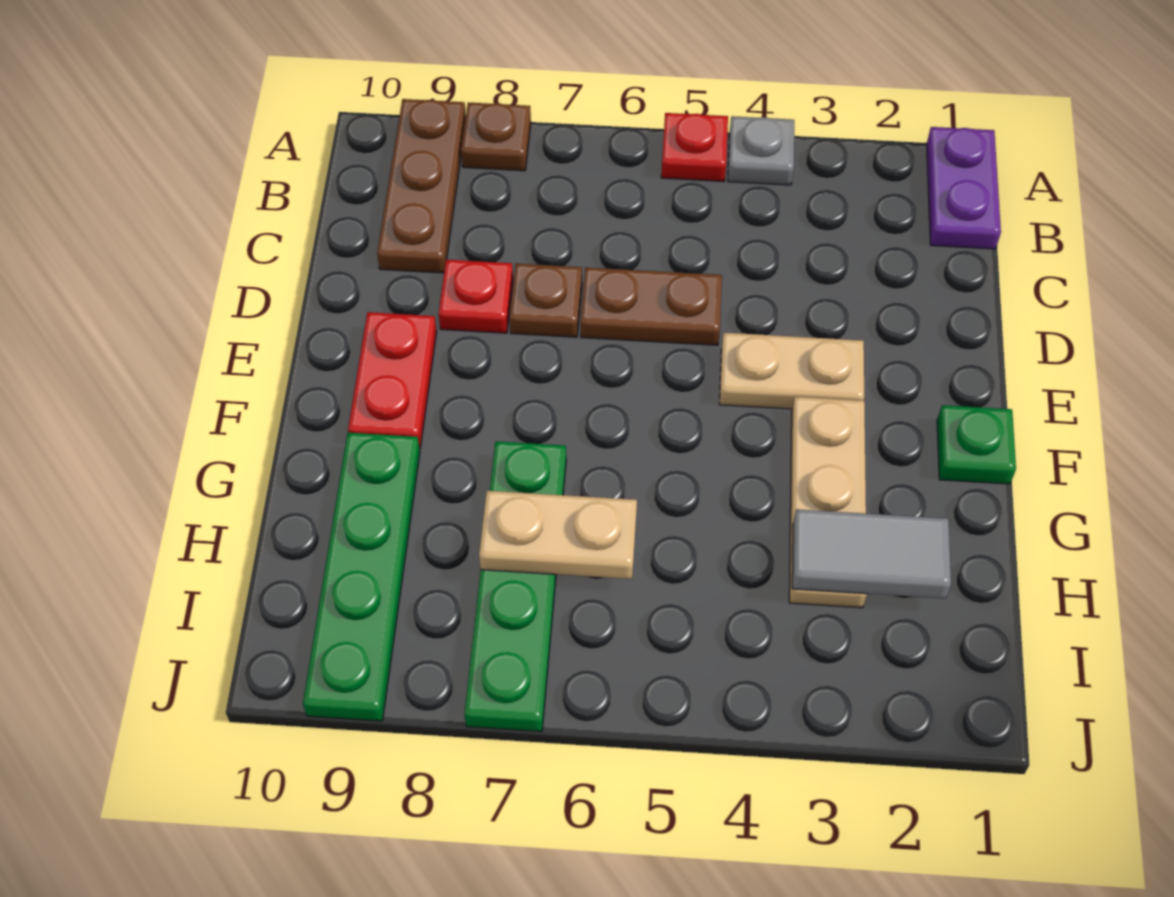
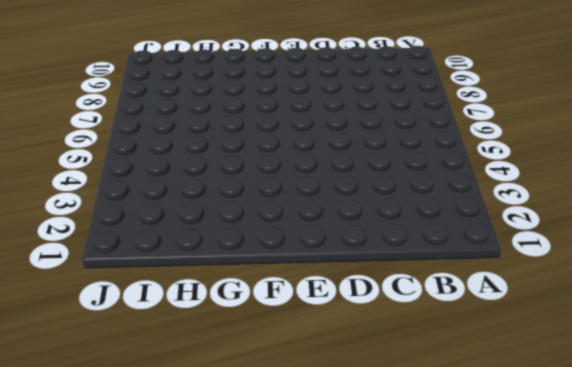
none -> purple 1x2 plate [927,127,1001,249]
none -> grey 1x1 plate [728,116,794,185]
none -> red 1x1 plate [661,113,728,181]

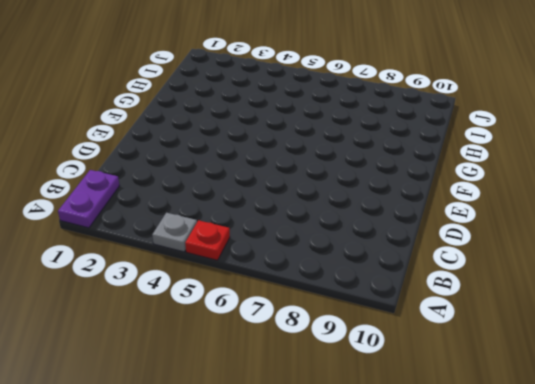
none -> brown 1x1 plate [461,102,531,171]
none -> brown 1x3 plate [377,99,466,273]
none -> brown 1x2 plate [581,267,722,345]

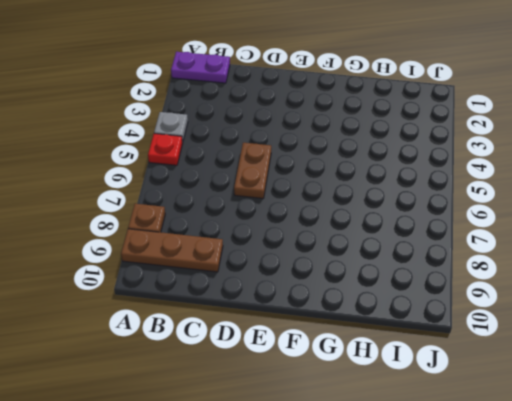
none -> brown 1x1 plate [509,263,582,337]
none -> red 1x1 plate [438,260,513,333]
none -> tan 1x2 plate [719,333,864,409]

